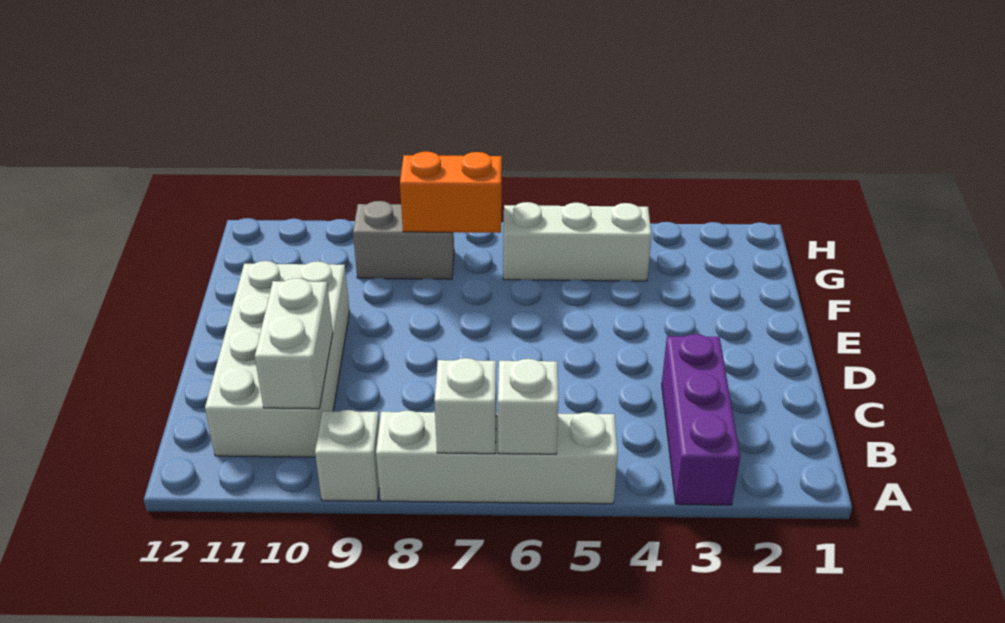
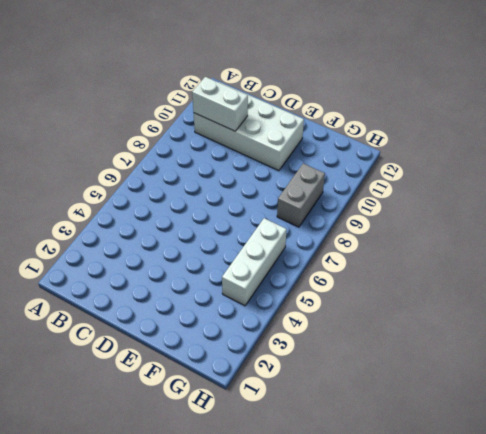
none -> purple 1x3 brick [662,334,740,505]
none -> white 1x4 brick [376,411,618,504]

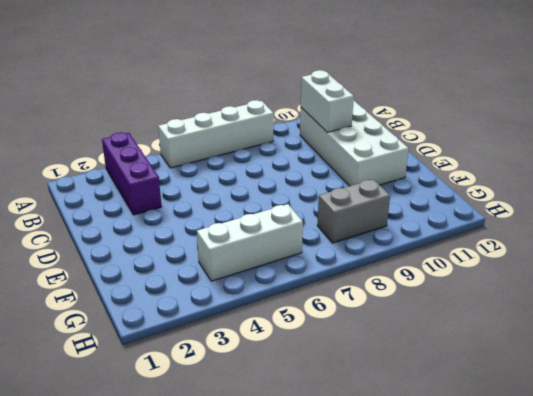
none -> white 1x1 brick [315,410,379,501]
none -> white 1x1 brick [498,359,558,454]

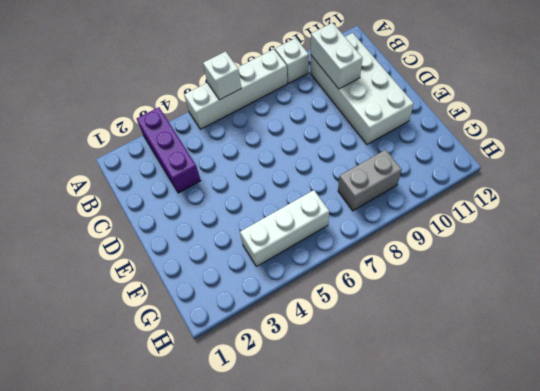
none -> white 1x1 brick [435,358,496,454]
none -> orange 1x2 brick [400,151,502,233]

